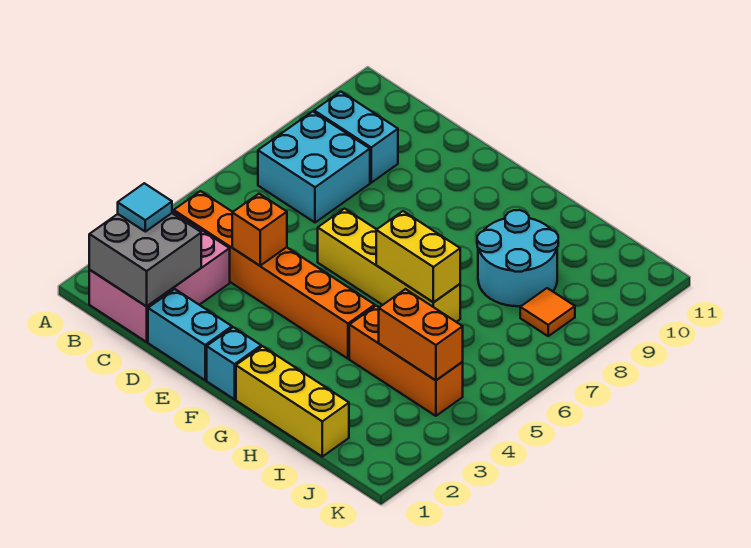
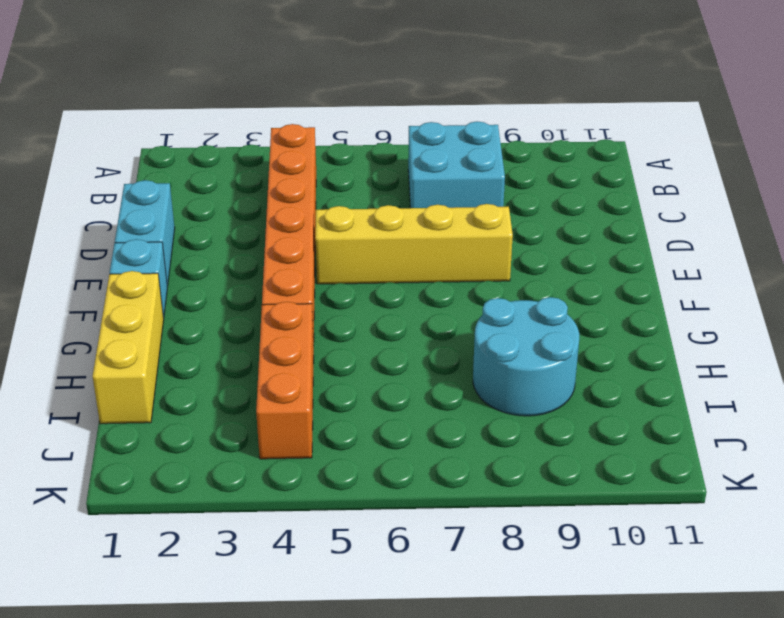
yellow 1x4 brick [315,204,513,284] -> yellow 1x4 brick turned to [318,209,460,322]
none -> pink 2x3 brick [89,211,230,342]
none -> cyan 1x2 brick [314,92,398,183]
none -> orange 1x1 tile [520,288,575,336]

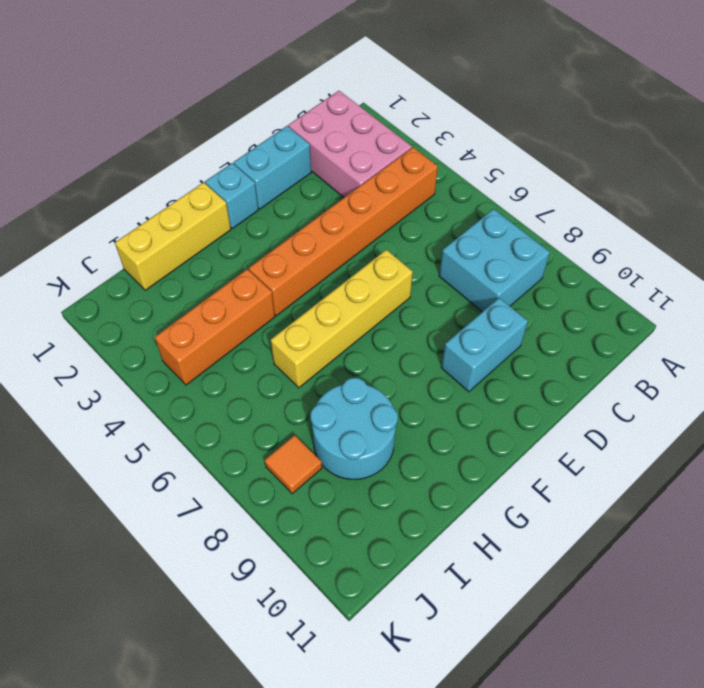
cyan 1x2 brick [441,298,528,392] -> cyan 1x2 brick moved to [314,92,398,183]
none -> grey 2x2 brick [89,213,201,306]
none -> orange 1x1 brick [232,194,287,266]
none -> yellow 1x2 brick [376,211,460,302]

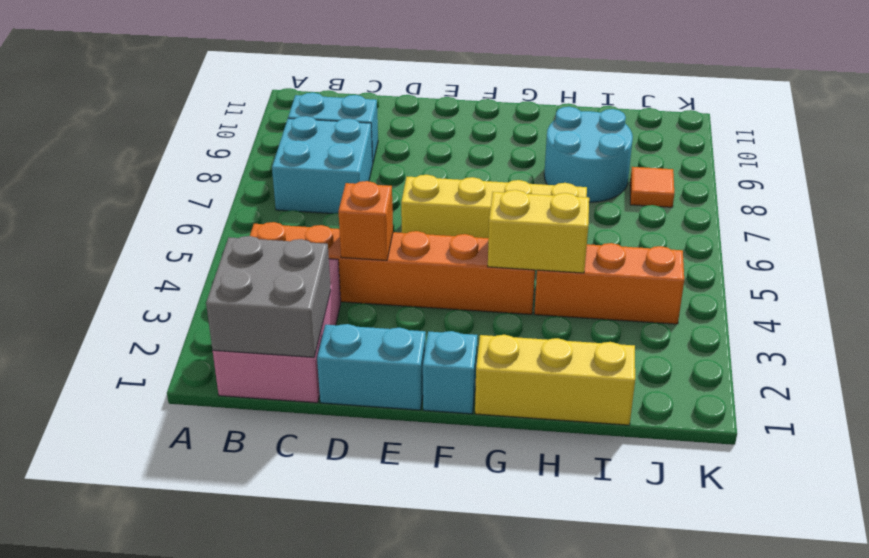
yellow 1x2 brick [488,190,589,273] -> yellow 1x2 brick moved to [376,211,460,302]
none -> orange 1x2 brick [379,289,463,380]
none -> cyan 1x1 tile [118,183,172,232]

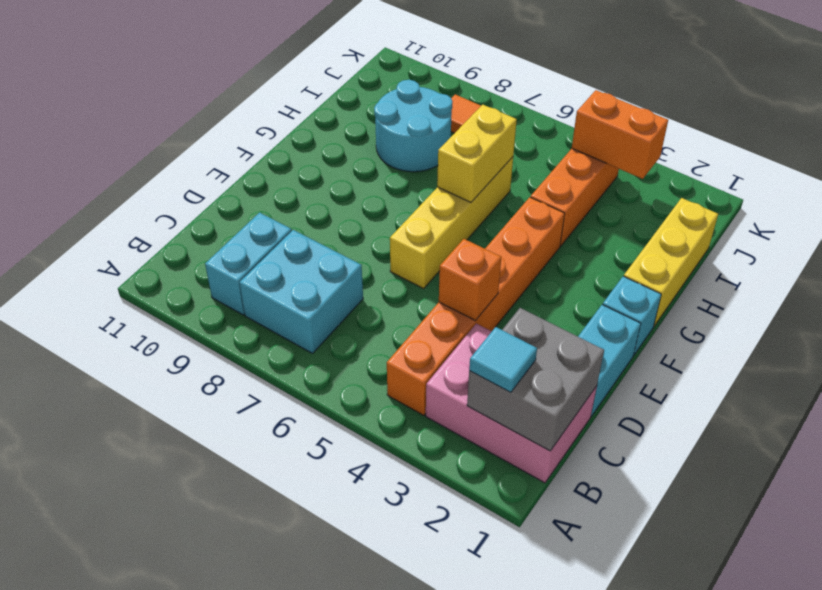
orange 1x2 brick [572,90,668,179] -> orange 1x2 brick turned to [379,289,463,380]

